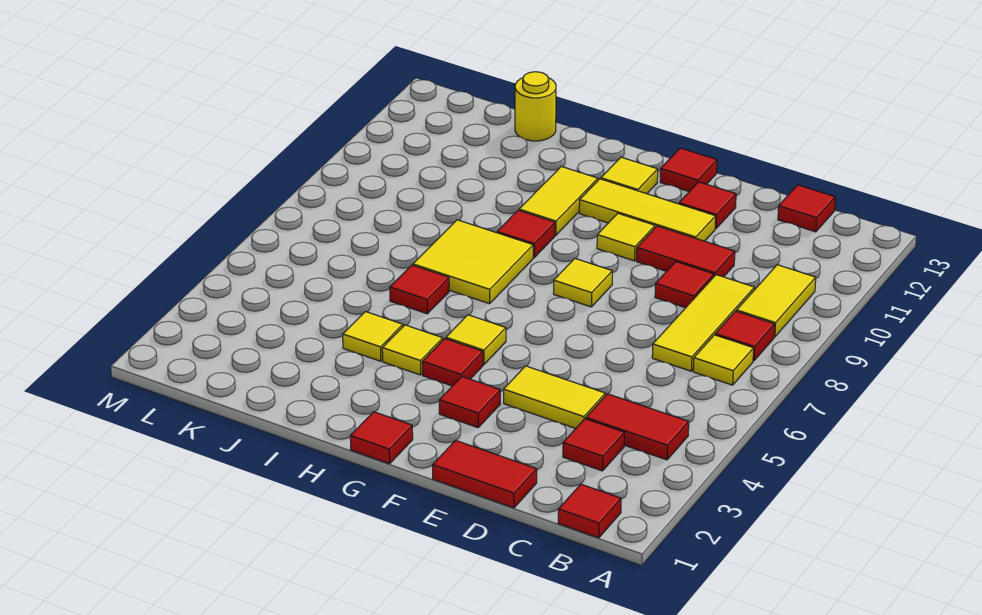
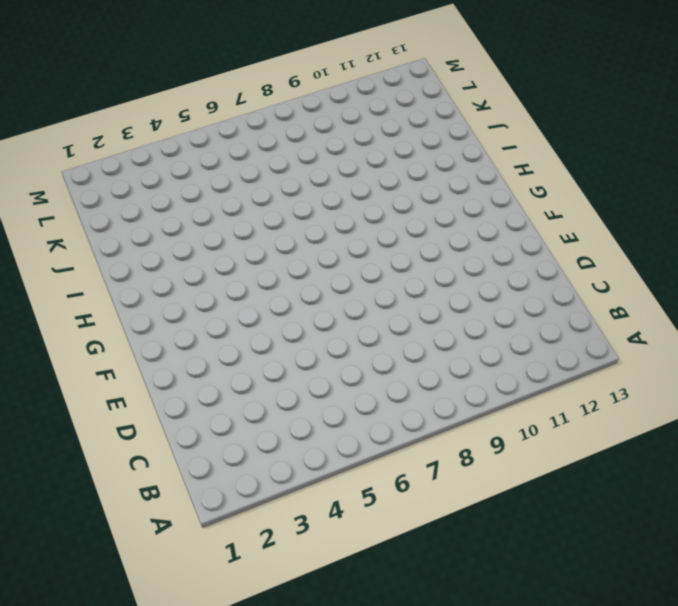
none -> red 1x1 tile [558,484,621,538]
none -> red 1x2 tile [586,394,689,460]
none -> yellow 1x1 tile [693,335,754,385]

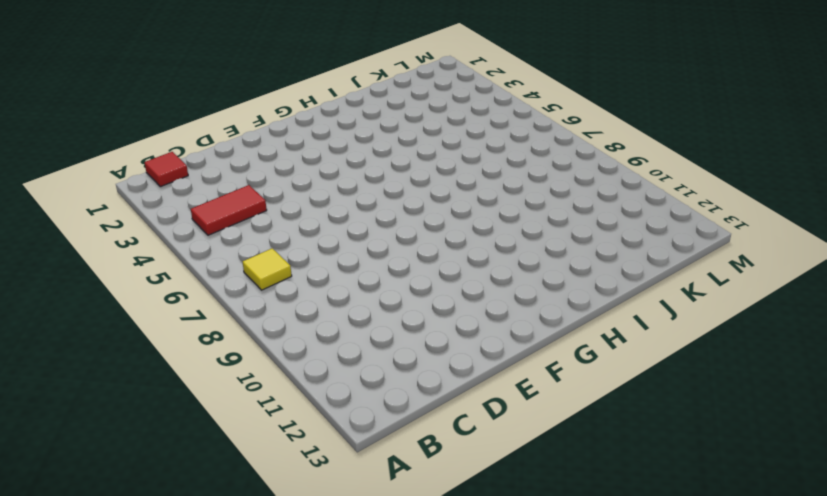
none -> red 1x1 tile [715,311,775,361]
none -> yellow 1x2 tile [737,265,816,337]
none -> red 1x1 tile [563,419,624,471]

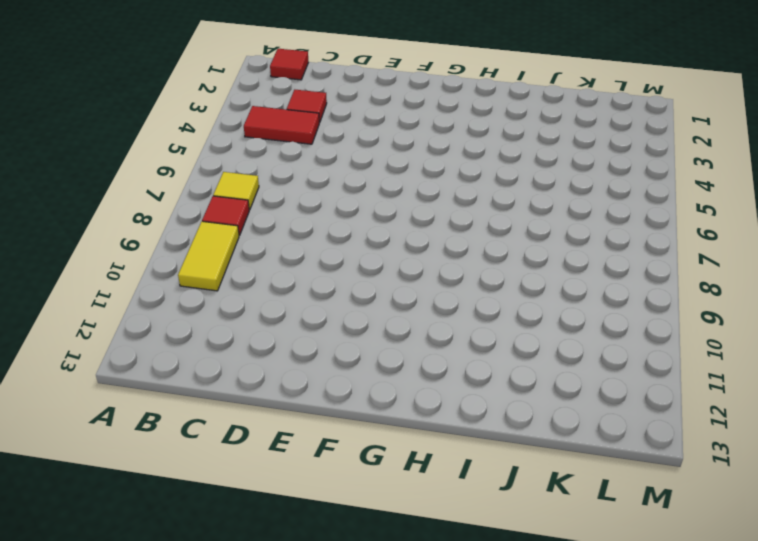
none -> yellow 1x3 tile [652,275,754,371]
none -> red 1x1 tile [778,185,835,232]
none -> red 1x2 tile [433,440,537,508]

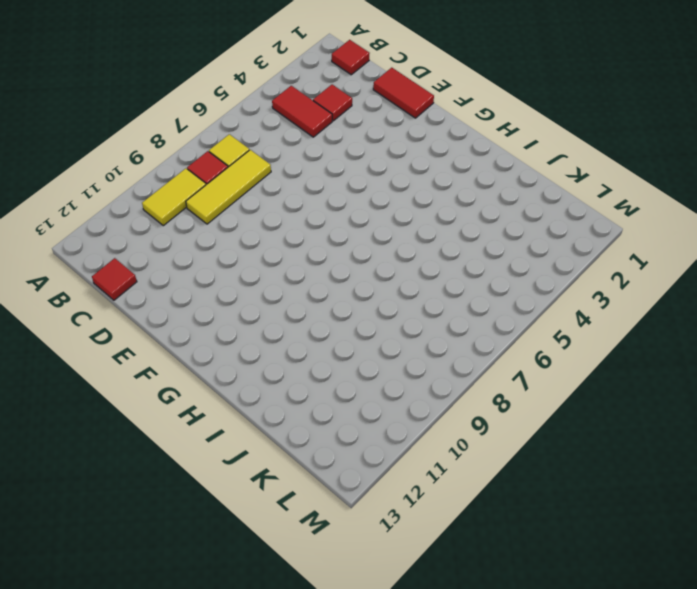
none -> yellow 1x2 tile [504,366,605,428]
none -> red 1x1 tile [655,262,714,308]
none -> red 1x2 tile [637,226,735,277]

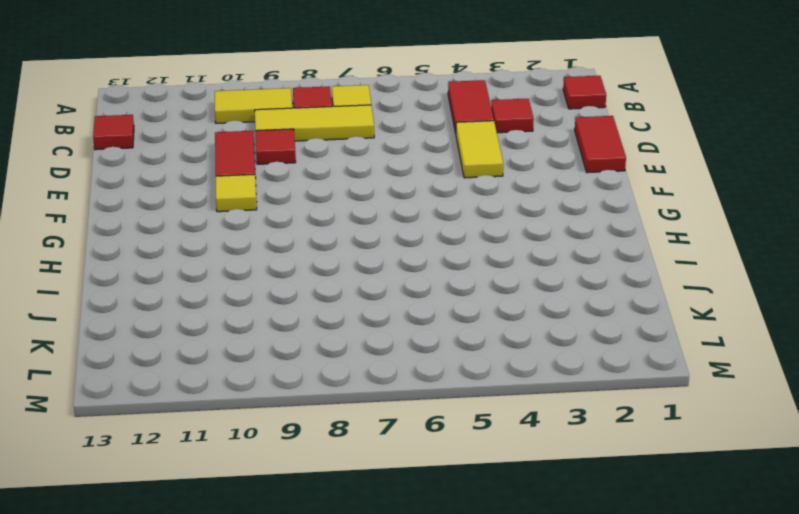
none -> yellow 1x3 tile [579,179,716,241]
none -> red 1x1 tile [679,182,736,229]
none -> red 1x1 tile [439,377,500,428]

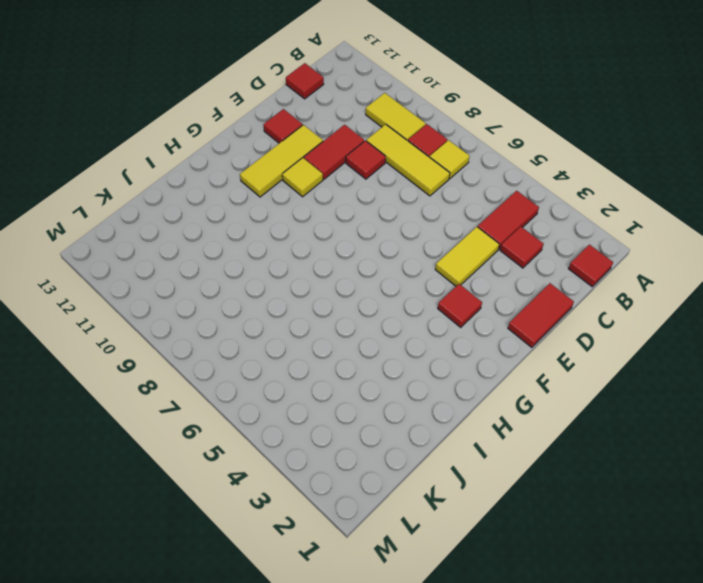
none -> yellow 1x1 tile [554,258,612,307]
none -> red 1x1 tile [660,148,717,192]
none -> red 1x1 tile [350,412,413,464]

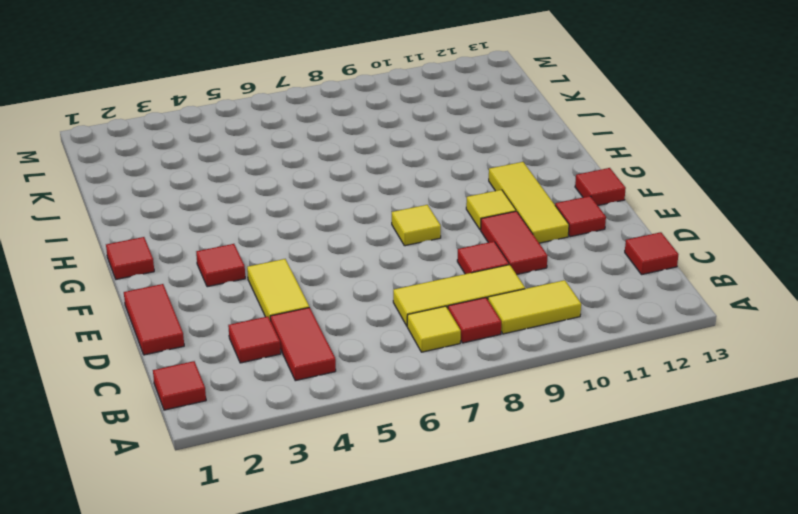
none -> red 1x1 tile [422,339,483,386]
none -> yellow 1x1 tile [446,315,506,365]
none -> yellow 1x1 tile [601,157,658,194]

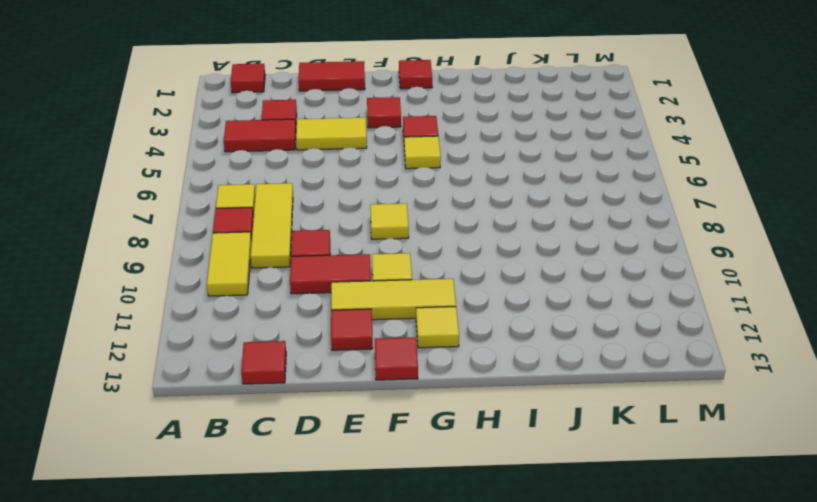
none -> yellow 1x1 tile [382,325,443,375]
none -> yellow 2x2 tile [413,220,533,304]
none -> red 1x1 tile [497,210,555,258]

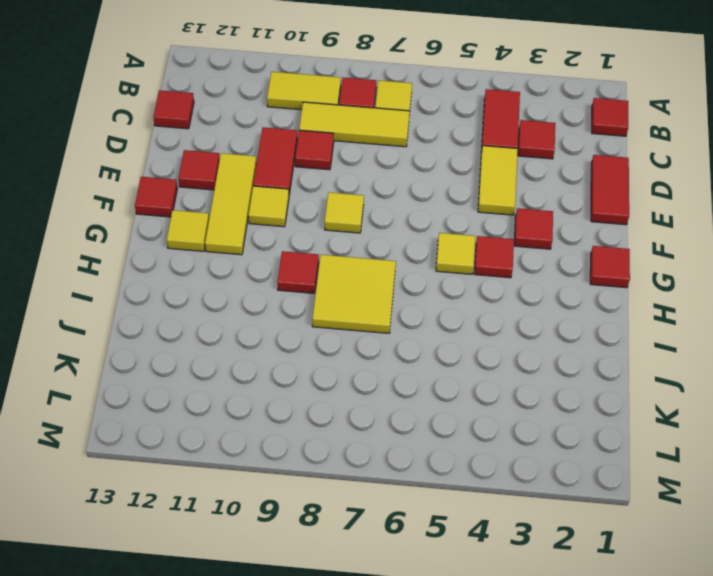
none -> yellow 1x1 tile [382,325,443,375]
none -> yellow 1x2 tile [519,167,598,235]
none -> yellow 1x1 tile [343,312,403,361]

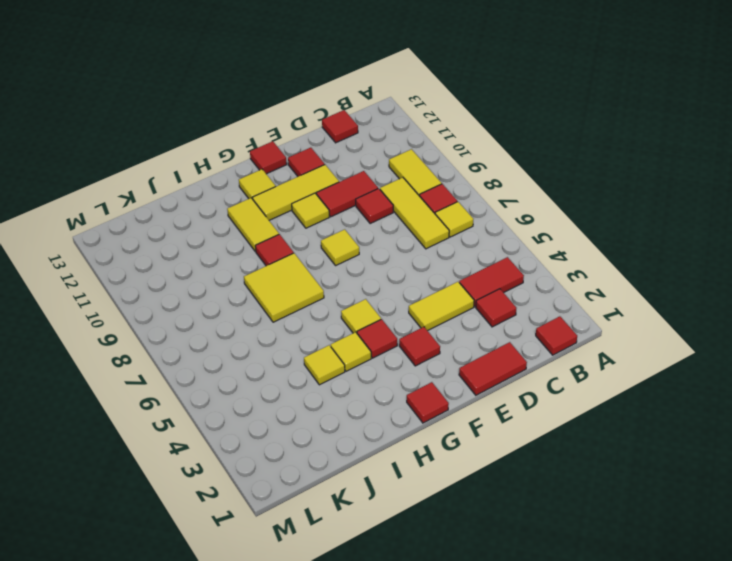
none -> red 1x1 tile [390,265,449,314]
none -> yellow 1x1 round brick [515,72,556,141]

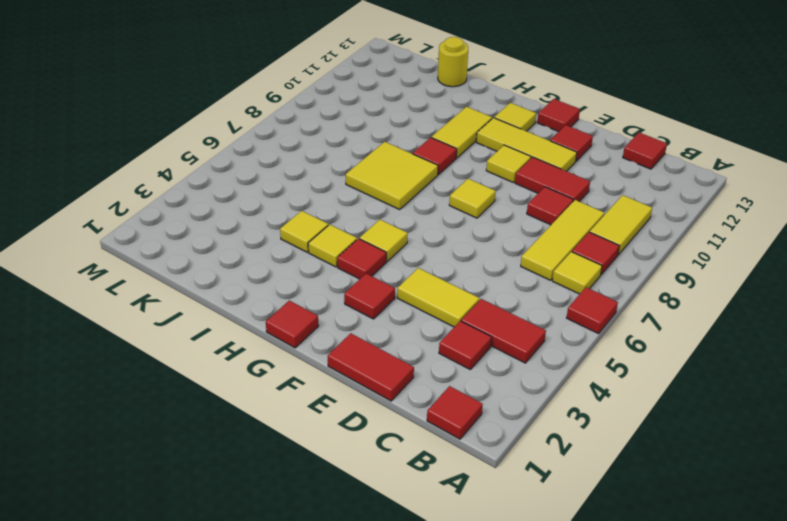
red 1x1 tile [567,287,618,334] -> red 1x1 tile moved to [390,265,449,314]

